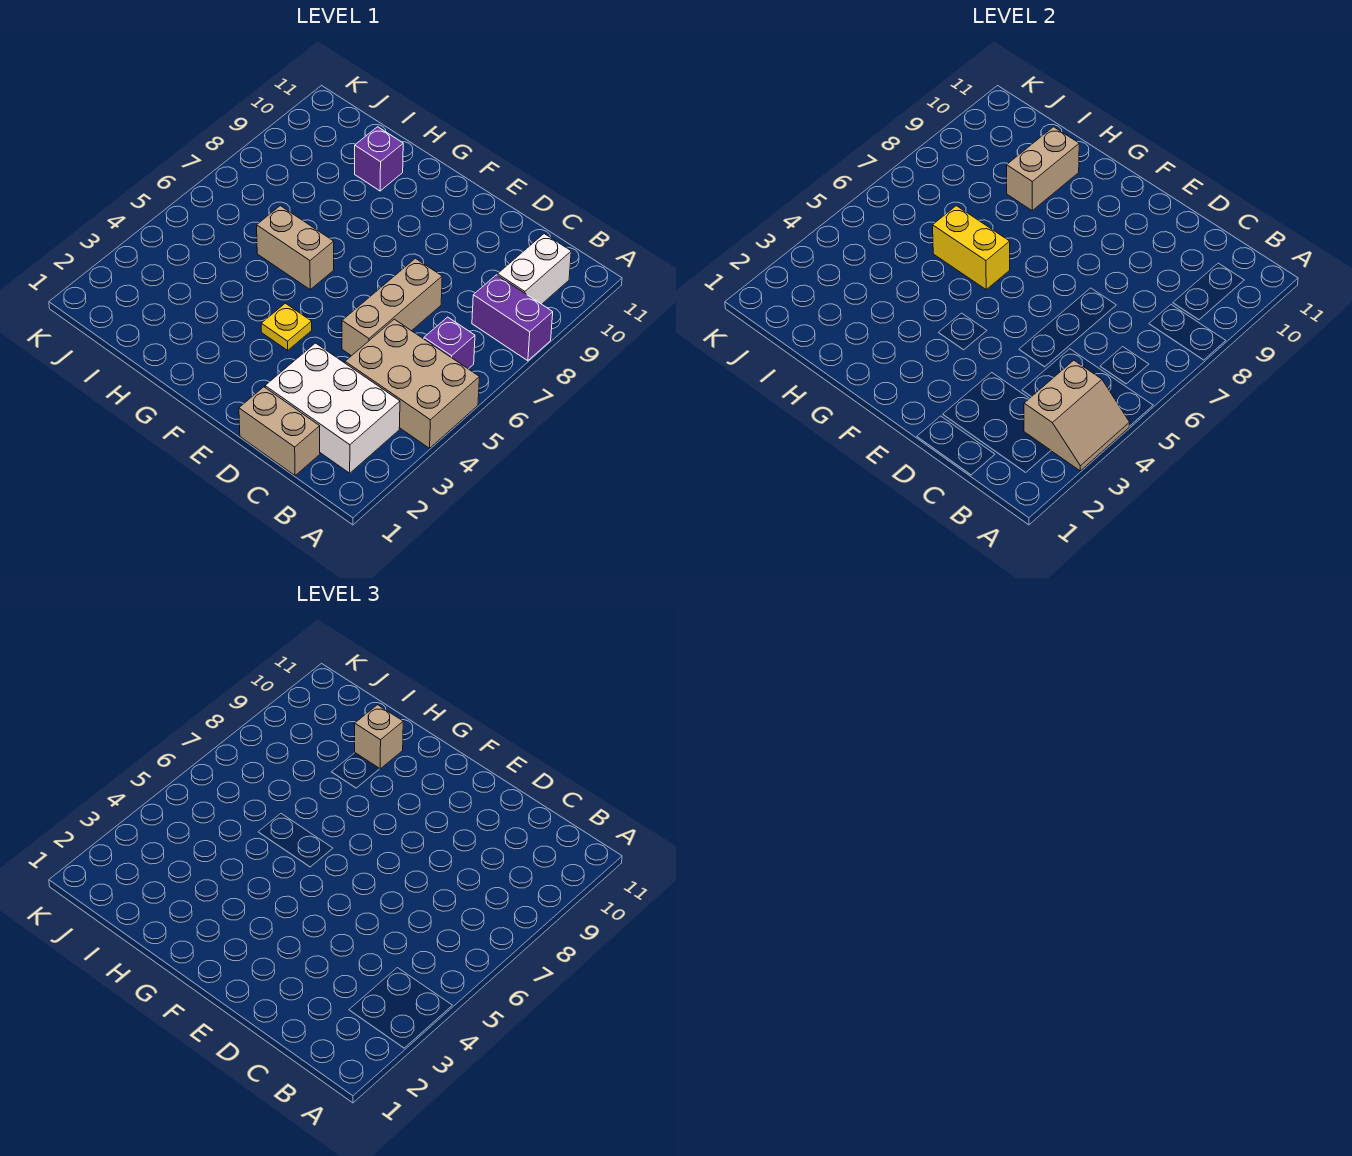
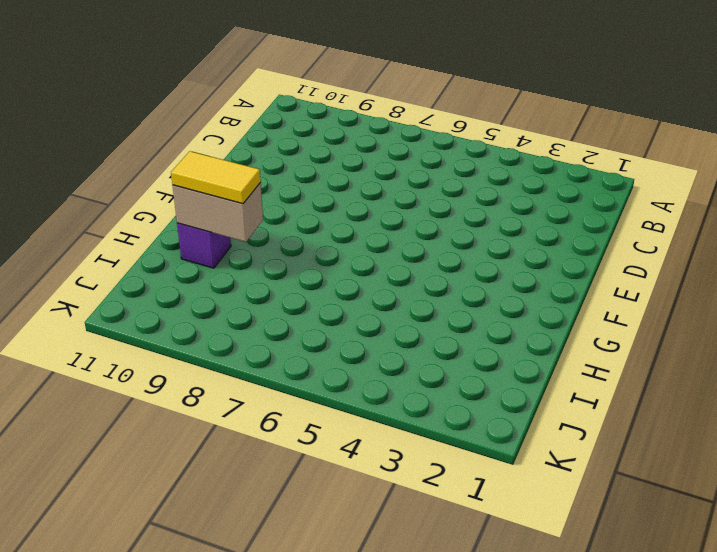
yellow 1x2 tile [171,151,261,204] -> tan 1x1 brick [355,705,403,769]
none -> tan 2x3 brick [345,319,479,448]
none -> purple 1x2 brick [472,275,553,361]
none -> white 2x3 brick [265,343,400,473]

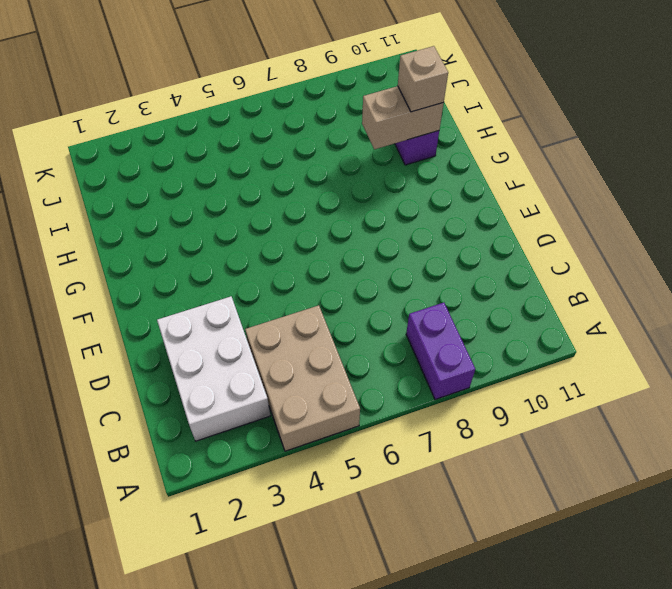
none -> purple 1x1 brick [424,317,475,369]
none -> white 1x2 brick [497,234,571,304]
none -> tan 1x2 brick [239,387,320,476]

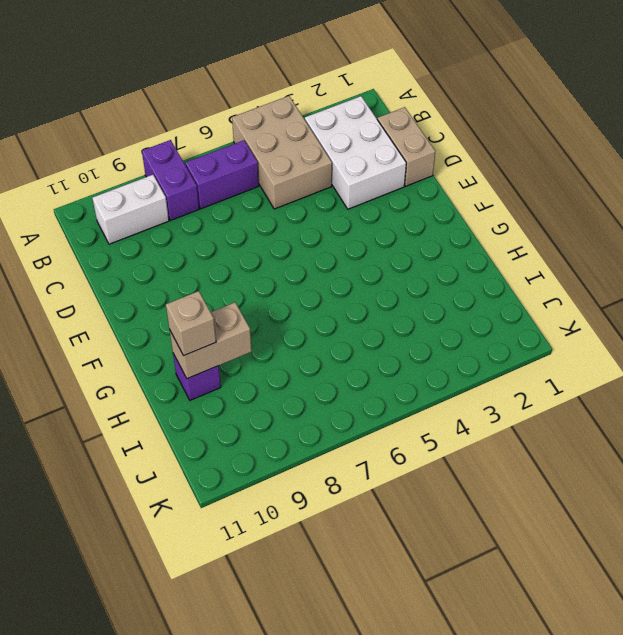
purple 1x2 brick [185,140,259,209] -> purple 1x1 brick [424,317,475,369]
none -> tan 1x3 brick [342,258,442,356]
none -> yellow 1x1 plate [261,303,312,350]
none -> tan 1x2 brick [257,206,334,289]

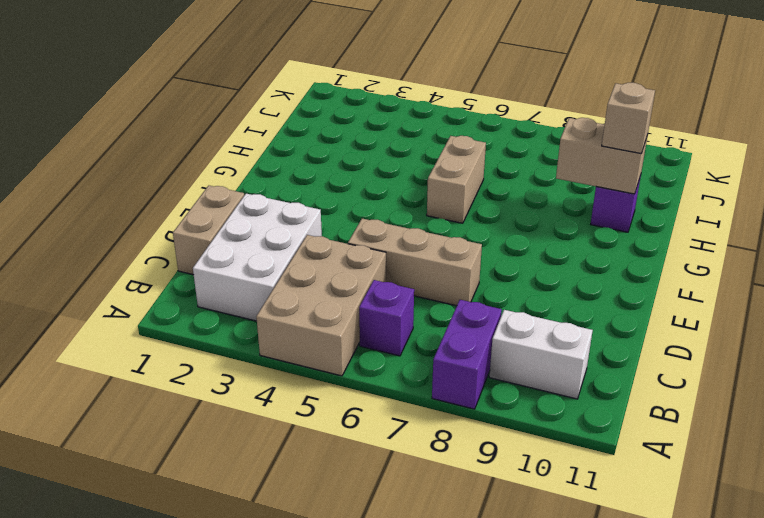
none -> yellow 1x1 plate [261,303,312,350]
none -> tan 2x2 slope [1024,360,1130,471]
none -> yellow 1x2 brick [933,206,1010,289]

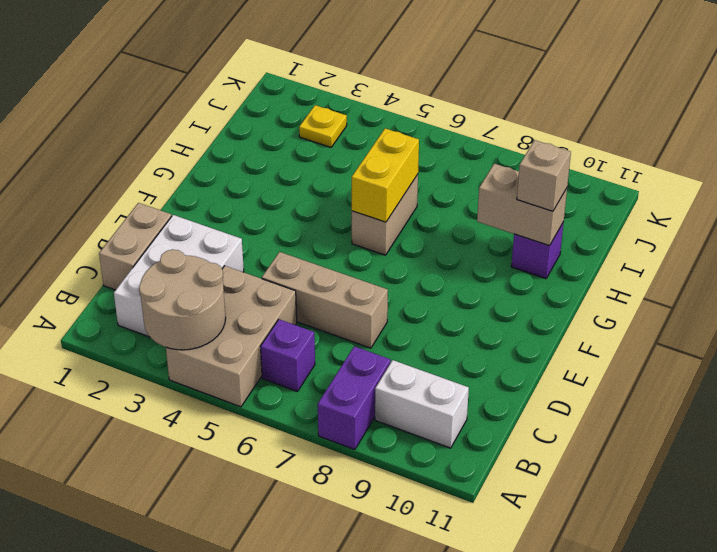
tan 2x2 round brick [139,250,226,350] -> tan 2x2 slope [1024,360,1130,471]
yellow 1x1 plate [299,105,347,147] -> yellow 1x1 plate moved to [261,303,312,350]

